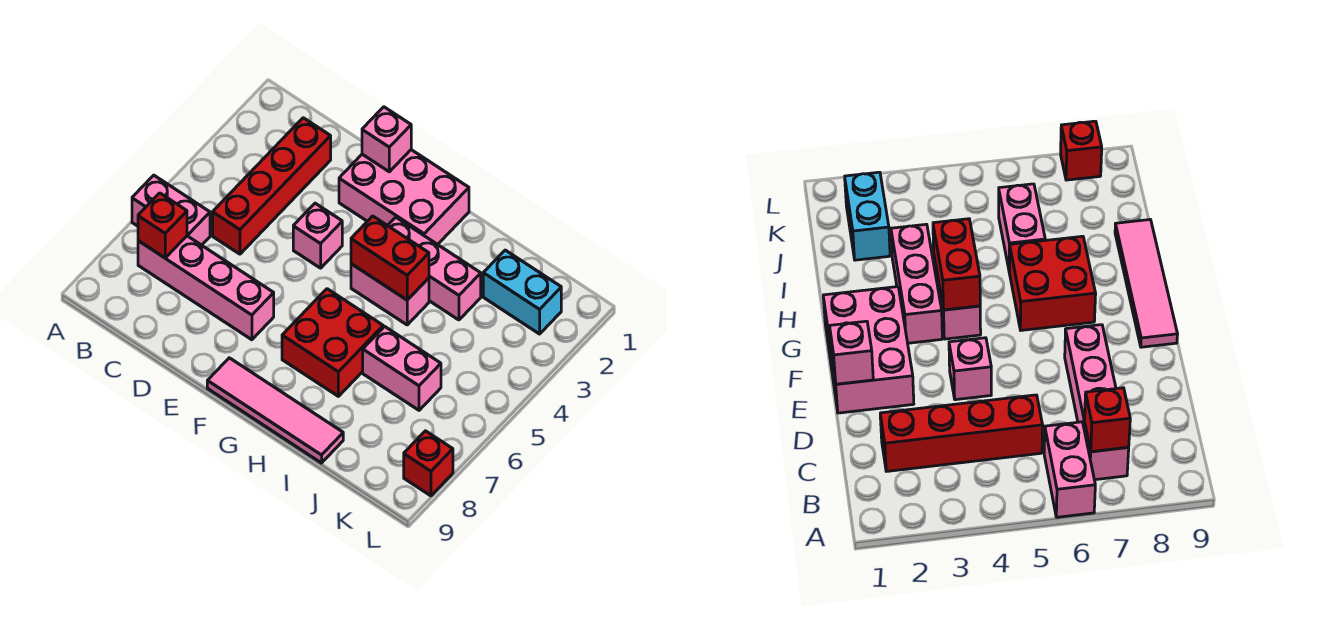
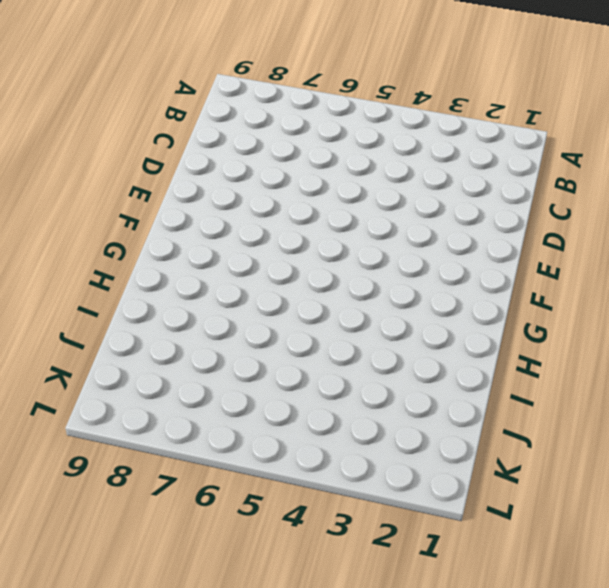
none -> pink 1x2 brick [132,175,210,245]
none -> pink 1x4 brick [138,236,274,340]
none -> red 1x4 brick [213,118,331,254]

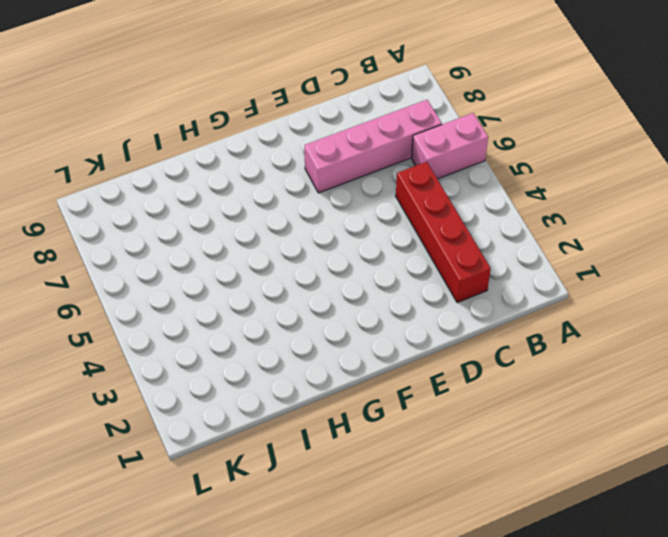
none -> pink 2x3 brick [339,150,469,244]
none -> pink 1x1 brick [293,203,342,268]
none -> pink 1x4 tile [207,358,343,463]

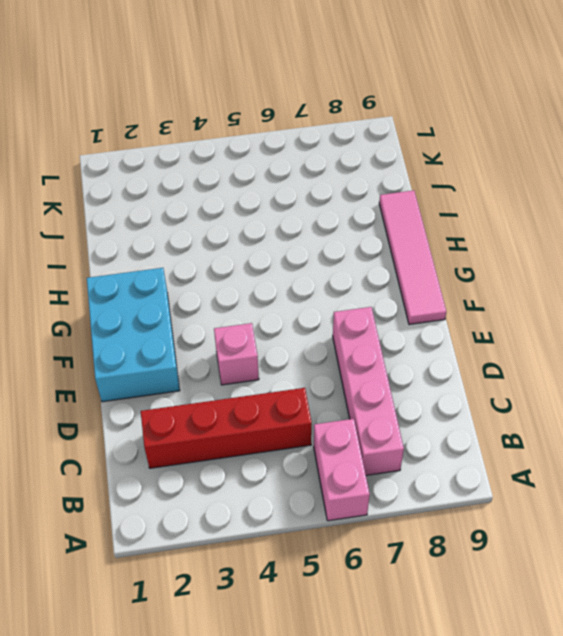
cyan 2x3 brick [87,268,180,402] -> pink 2x3 brick [339,150,469,244]
none -> pink 1x3 brick [388,217,481,320]
none -> pink 1x2 brick [351,264,429,325]
none -> red 2x2 brick [282,289,383,396]

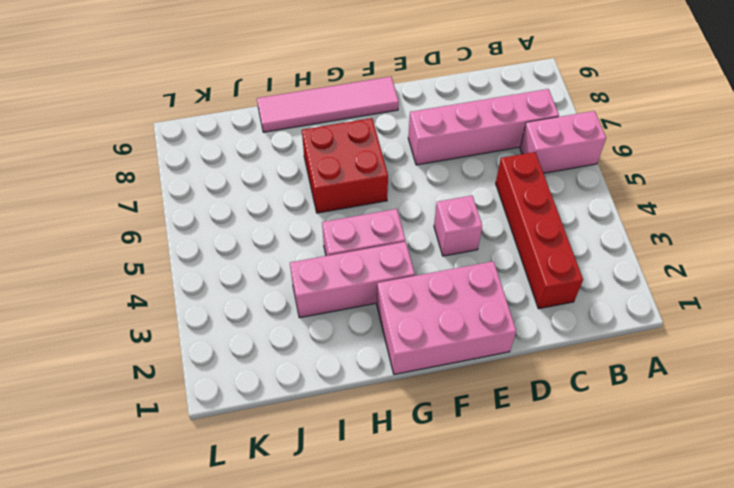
none -> pink 1x2 brick [363,326,441,410]
none -> cyan 1x2 brick [483,250,561,334]
none -> red 1x1 brick [404,431,453,496]

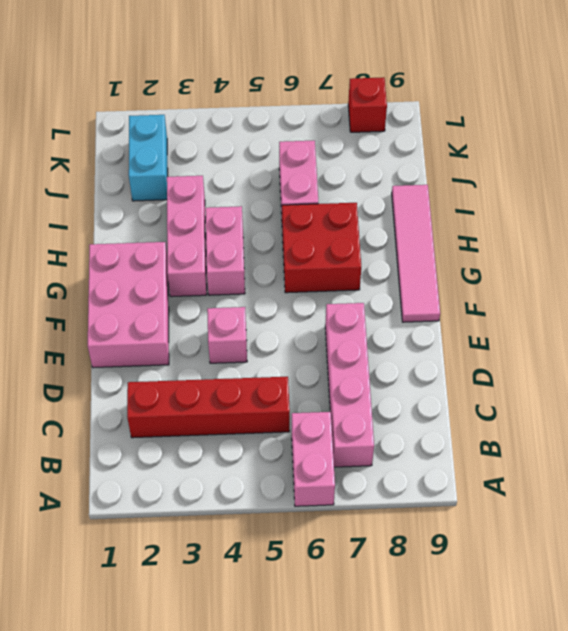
none -> red 1x1 brick [138,193,187,258]
none -> pink 1x1 brick [362,107,411,172]
none -> red 1x2 brick [351,216,429,300]

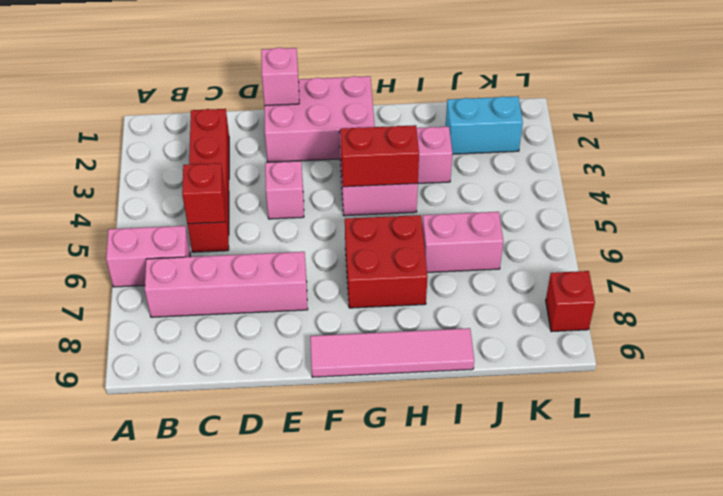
red 1x1 brick [182,163,225,224] -> red 1x1 brick moved to [138,193,187,258]

